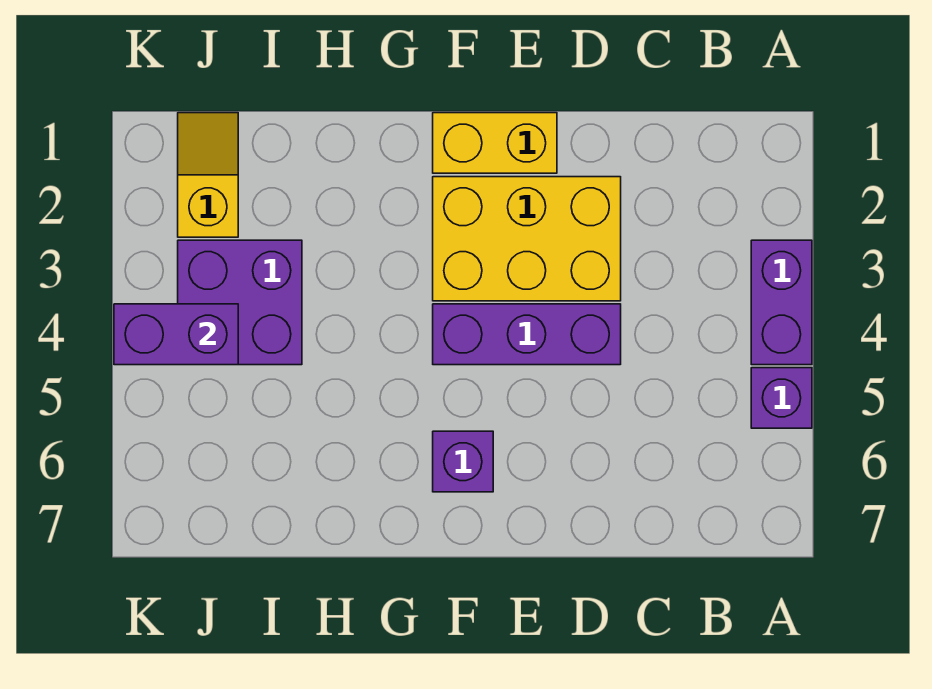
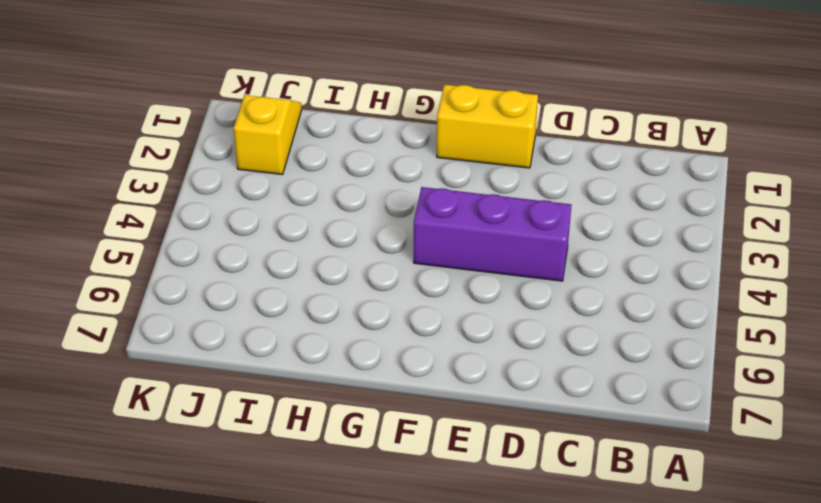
none -> purple 1x2 brick [751,240,812,365]
none -> purple 1x1 brick [751,368,812,428]

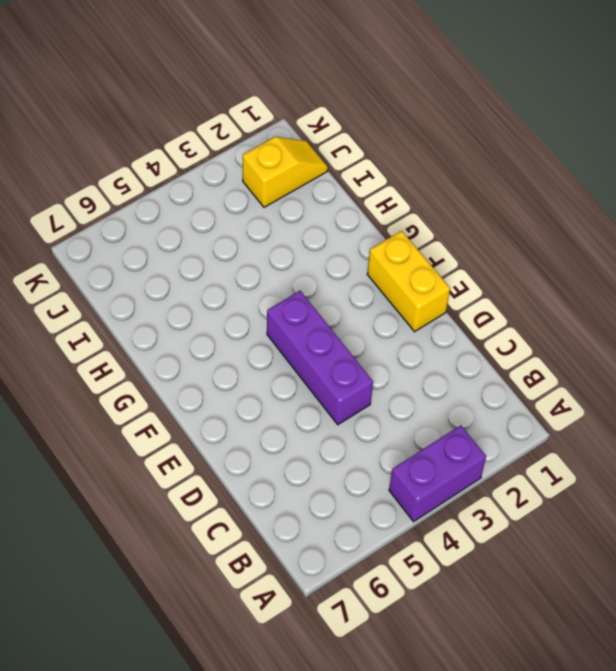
none -> purple 1x1 brick [751,368,812,428]
none -> yellow 2x3 brick [433,177,621,301]

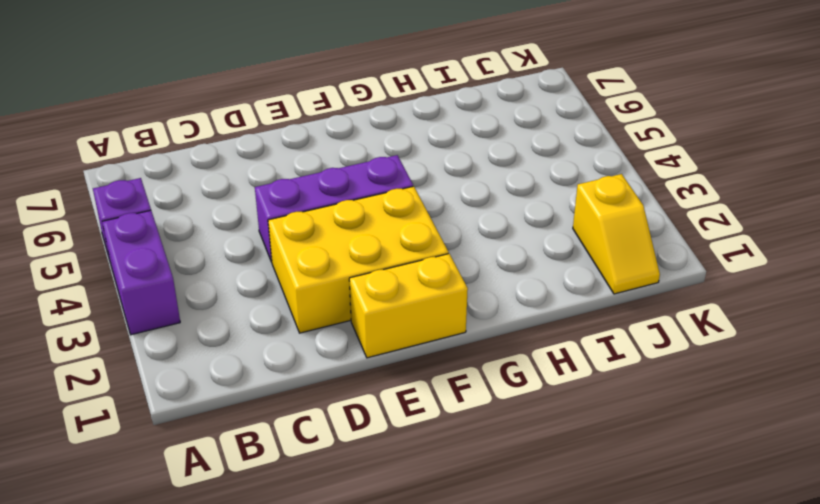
none -> purple 1x1 brick [433,431,493,492]
none -> purple 2x2 brick [178,240,302,365]

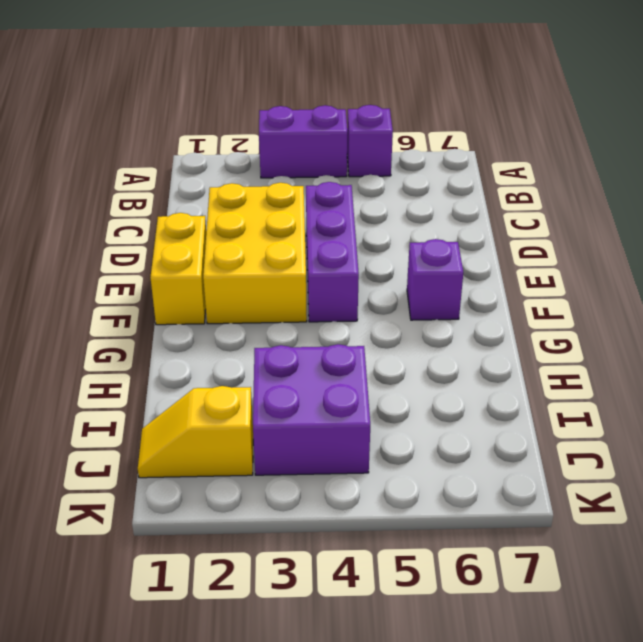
none -> purple 1x2 brick [114,304,238,365]

